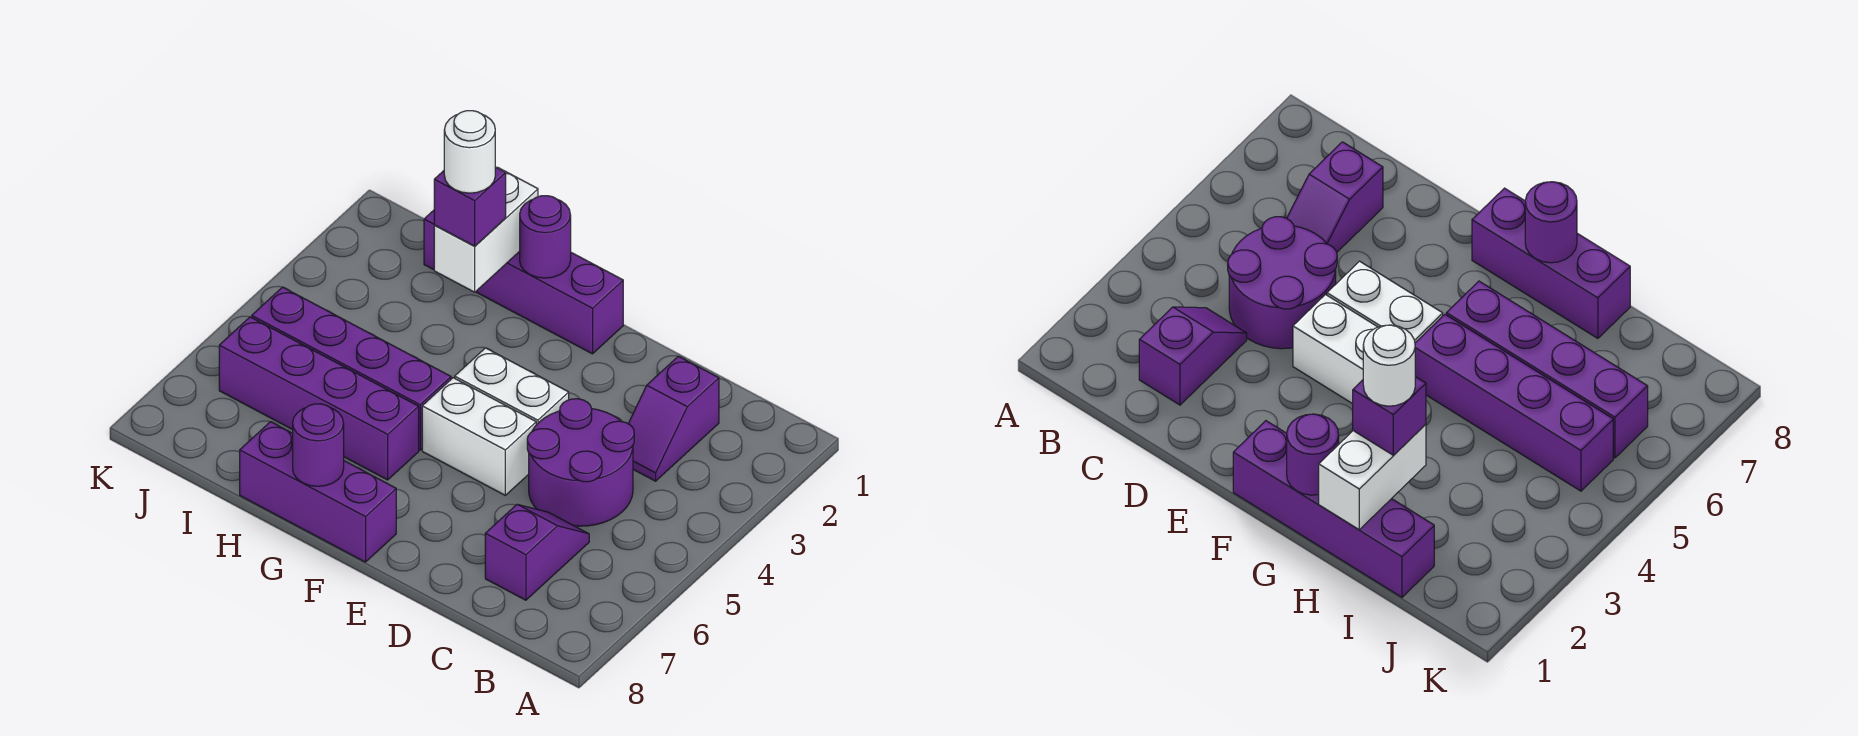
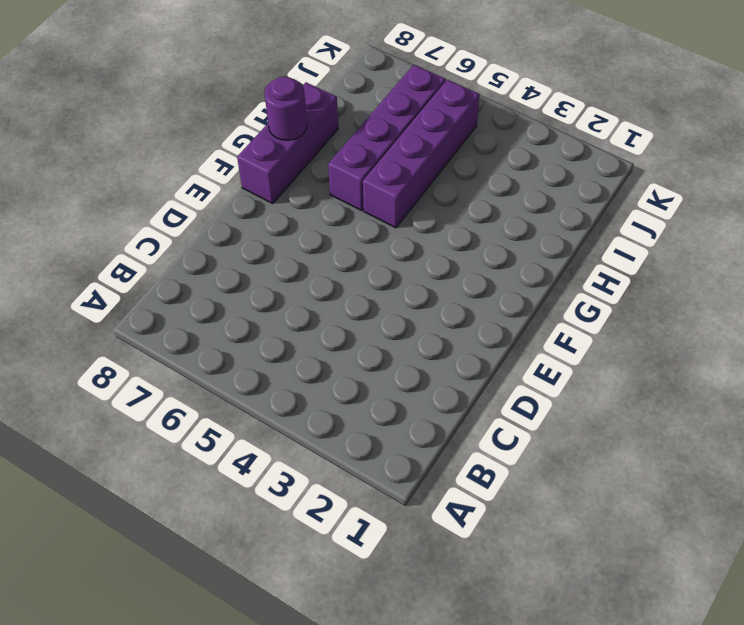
none -> purple 1x2 slope [628,356,719,481]
none -> purple 2x2 round brick [527,399,634,526]
none -> purple 1x2 slope [485,504,589,600]

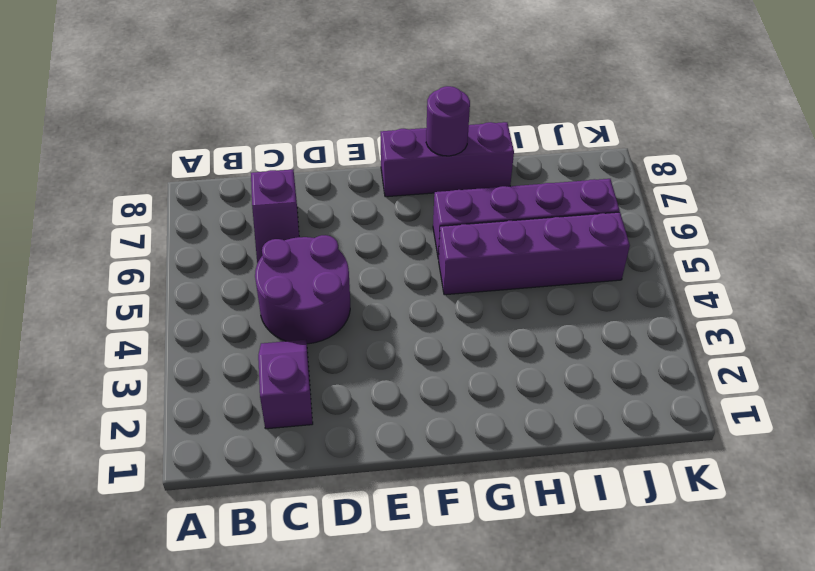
none -> white 1x2 brick [455,348,569,425]
none -> white 1x2 brick [422,378,536,495]
none -> purple 1x4 brick [424,210,623,354]

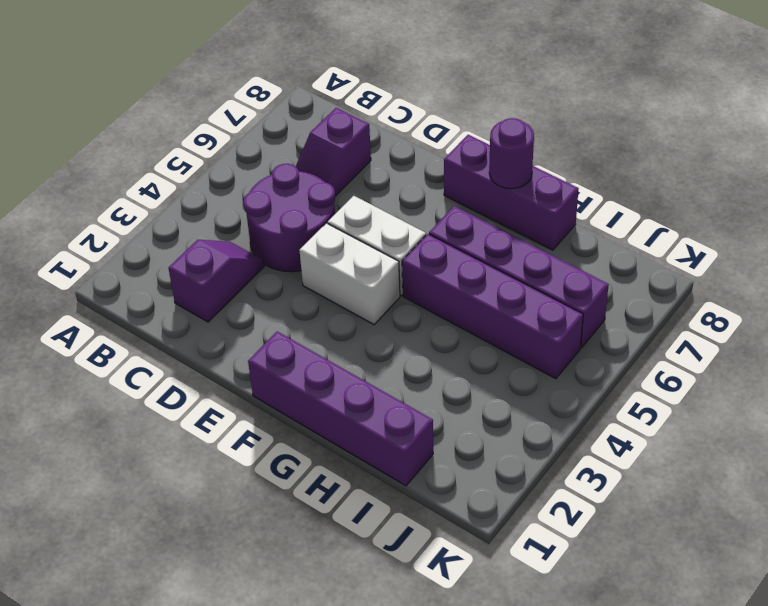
none -> purple 1x1 round brick [520,196,571,278]
none -> white 1x2 brick [434,167,538,292]
none -> purple 1x1 brick [434,167,506,246]

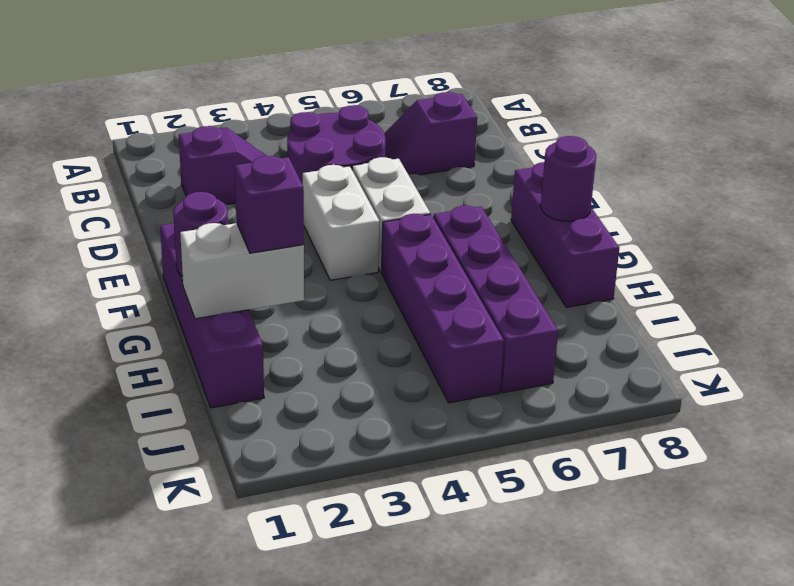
none -> white 1x1 round brick [444,111,495,193]

